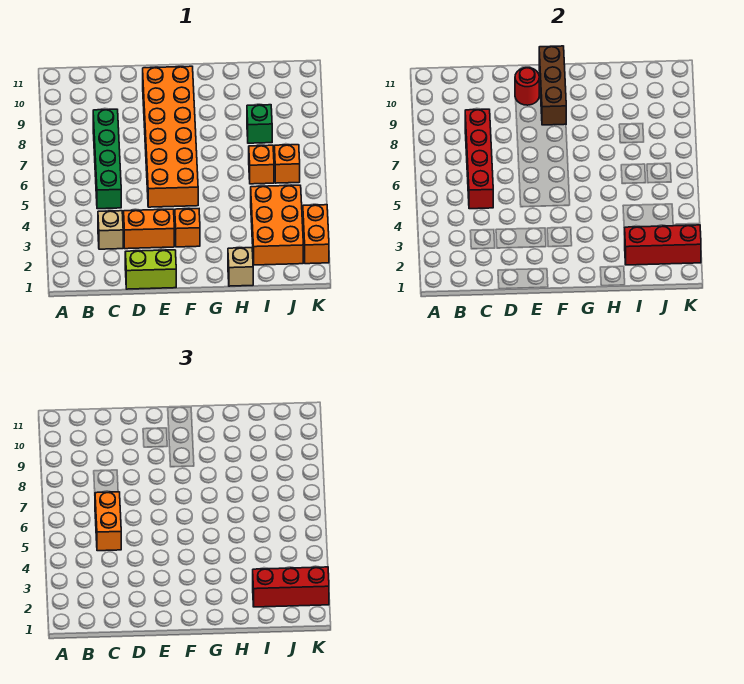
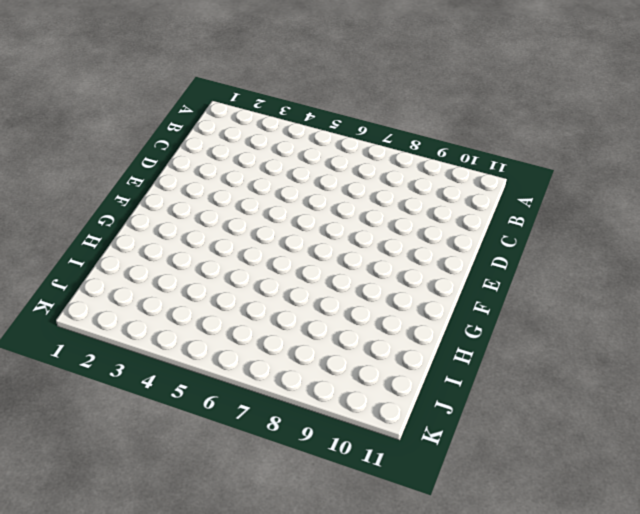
none -> tan 1x1 brick [98,211,123,249]
none -> green 1x4 brick [93,109,121,209]
none -> lime 1x2 brick [125,250,176,289]

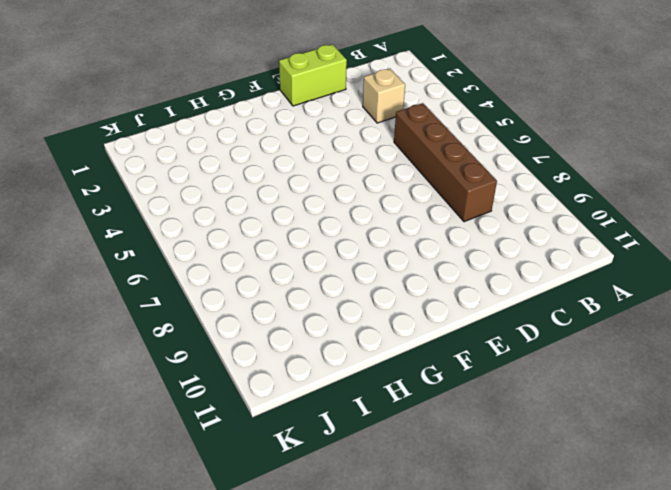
brown 1x4 brick [394,103,497,222] -> green 1x4 brick [93,109,121,209]
none -> orange 1x2 brick [124,209,174,249]
none -> orange 2x6 brick [143,66,198,207]
none -> orange 1x1 brick [175,209,200,247]

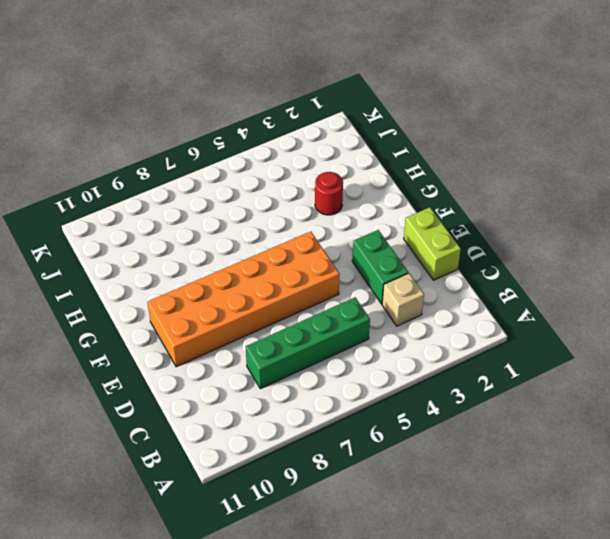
green 1x2 brick [352,230,408,304] -> orange 1x2 brick [124,209,174,249]
red 1x1 round brick [315,172,343,215] -> red 1x1 round brick moved to [515,68,539,105]
none -> orange 1x1 brick [175,209,200,247]
none -> tan 1x1 brick [228,248,253,286]
none -> orange 2x3 brick [251,185,303,265]

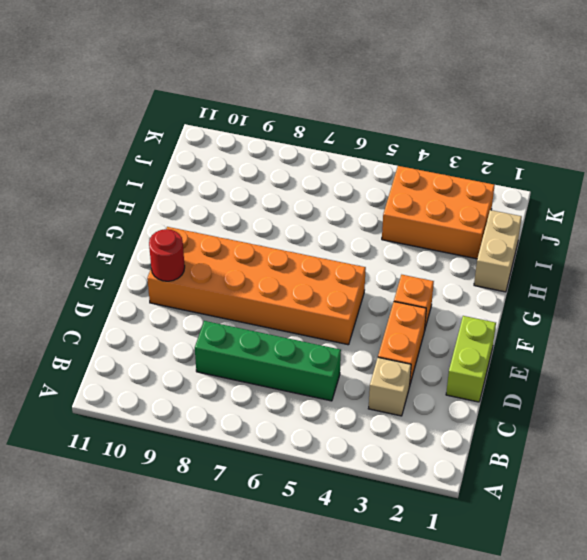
tan 1x2 brick [474,210,522,292] -> tan 1x1 brick [228,248,253,286]
none -> orange 1x1 brick [249,145,274,184]
none -> green 1x1 brick [247,105,272,143]
none -> orange 1x1 brick [274,145,300,183]

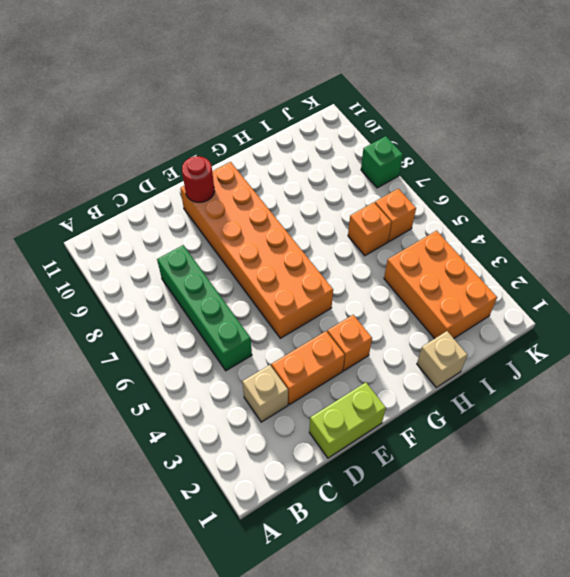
green 1x1 brick [361,136,403,188] -> green 1x1 brick moved to [247,105,272,143]
none -> orange 1x2 brick [303,205,329,264]
none -> red 1x4 brick [465,109,493,209]
none -> brown 1x3 brick [539,46,566,125]

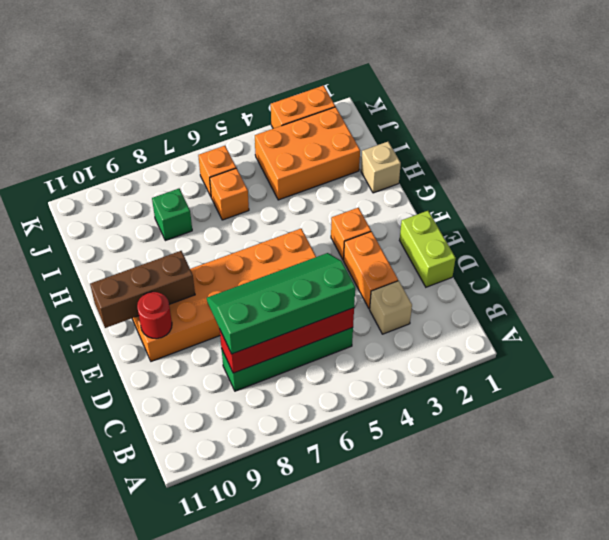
green 2x4 slope [207,253,355,354] -> orange 1x2 brick [95,492,121,551]
none -> red 1x3 brick [624,225,701,265]
none -> red 1x3 brick [253,567,329,607]

